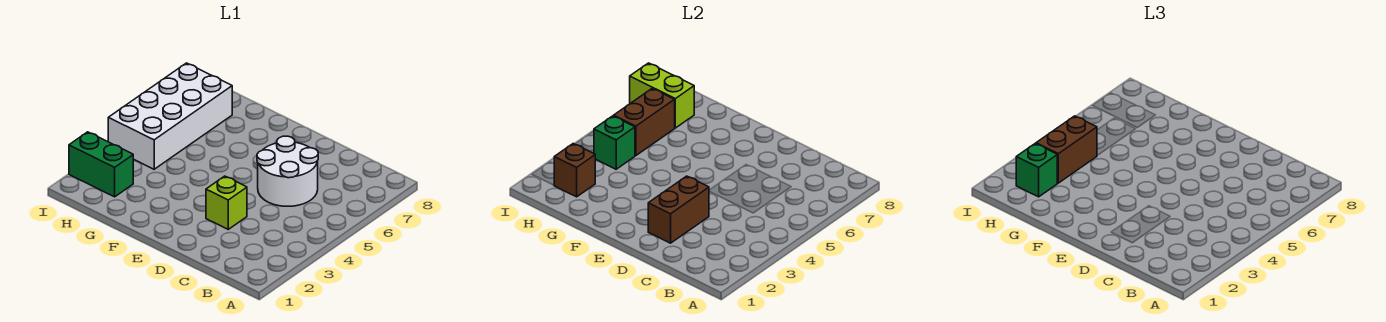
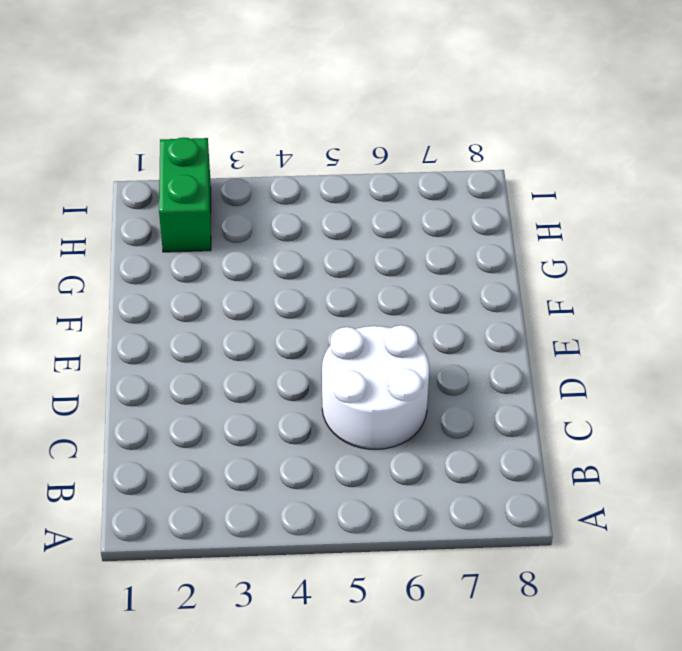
none -> lime 1x1 brick [206,176,247,229]
none -> white 2x4 brick [108,63,232,169]

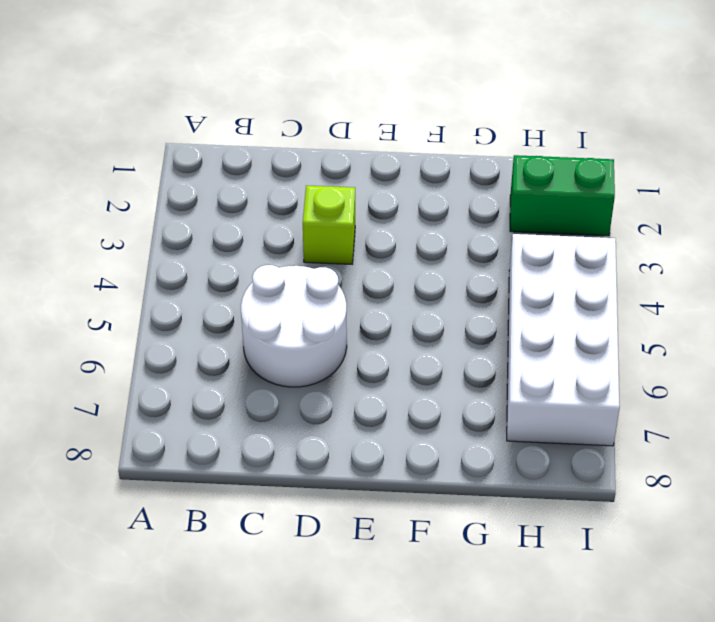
none -> brown 1x2 brick [648,176,709,243]
none -> brown 1x1 brick [554,144,595,197]

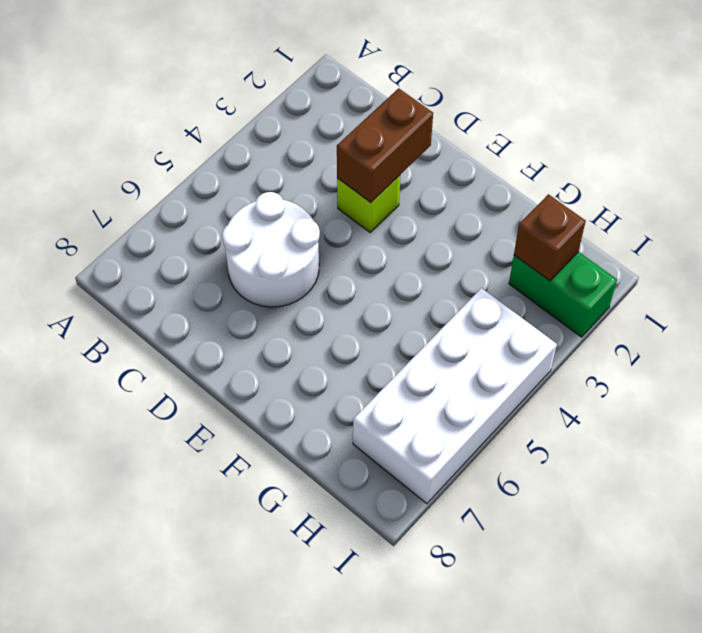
none -> green 1x1 brick [594,116,635,169]
none -> brown 1x2 brick [614,88,675,156]

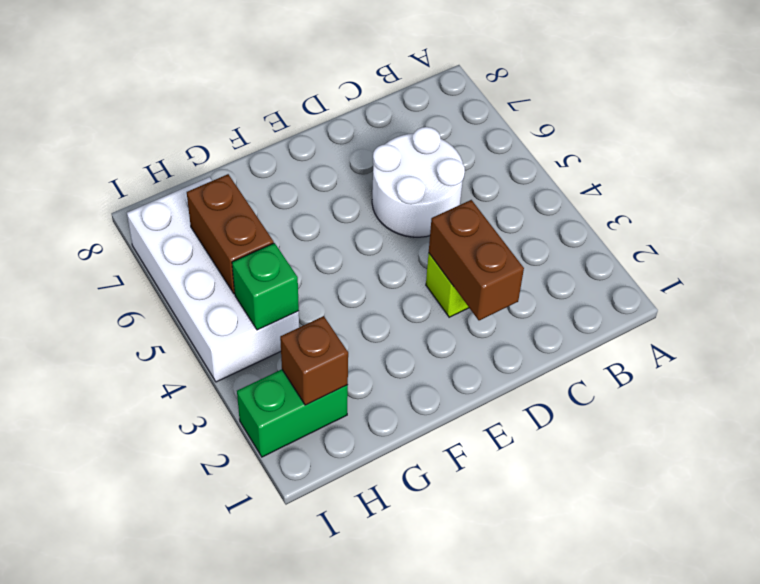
none -> lime 1x2 brick [630,63,694,128]
none -> green 1x1 brick [1016,144,1057,197]

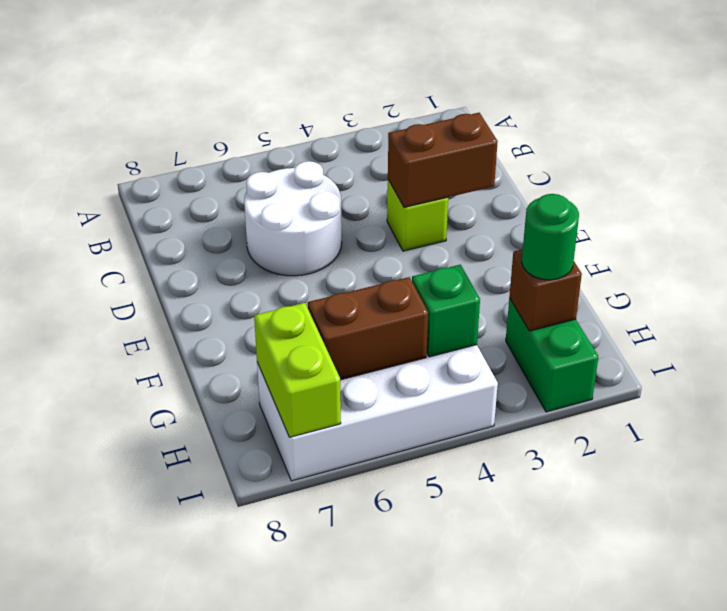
green 1x1 round brick [522,194,579,280] -> green 1x1 brick [1016,144,1057,197]
none -> brown 1x2 brick [1036,116,1097,183]

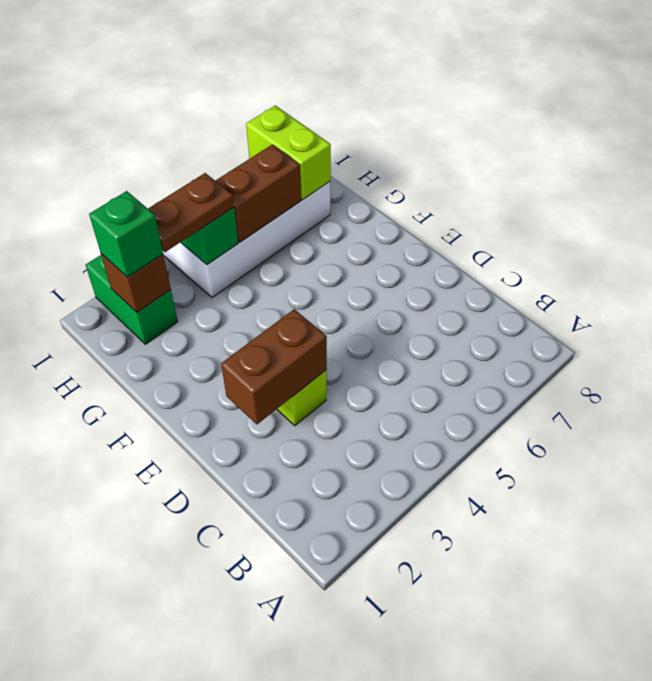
brown 1x2 plate [148,173,234,252] -> brown 1x2 brick [1036,116,1097,183]
none -> white 2x2 round brick [257,136,318,206]

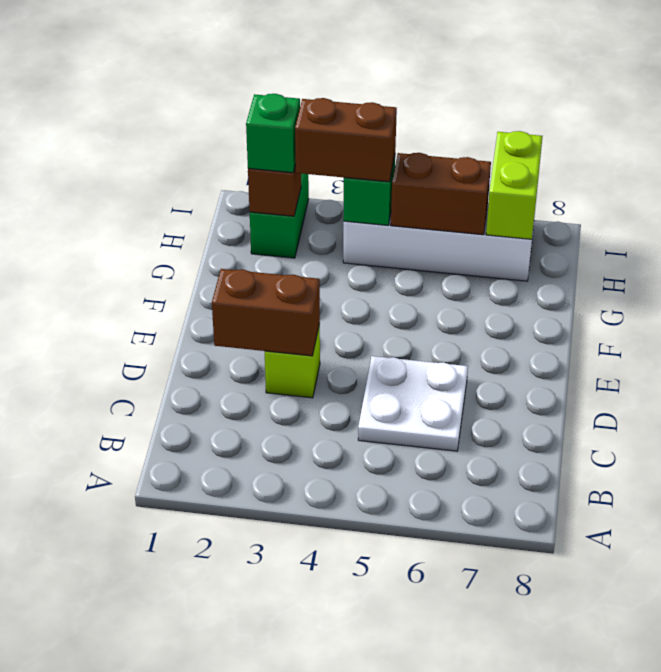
white 2x2 plate [358,356,468,451] -> white 2x2 round brick [257,136,318,206]

